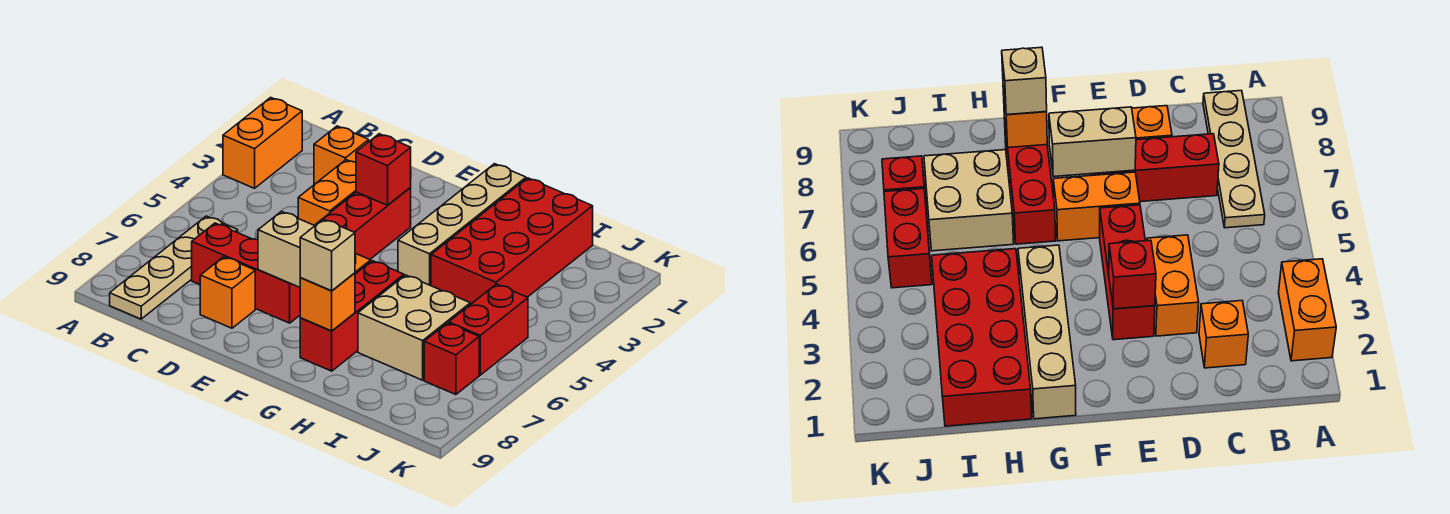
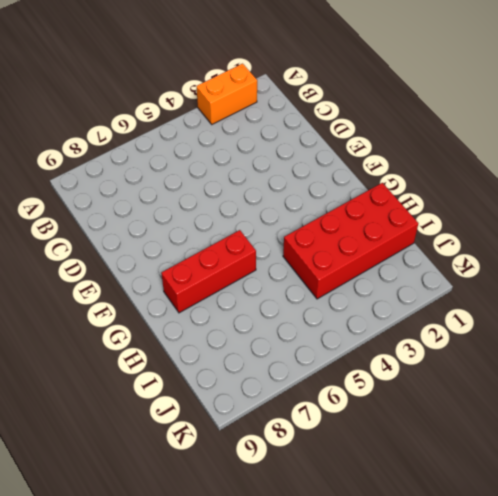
none -> tan 1x4 plate [110,216,238,319]
none -> orange 1x1 brick [314,126,369,184]
none -> red 1x3 brick [192,223,300,323]

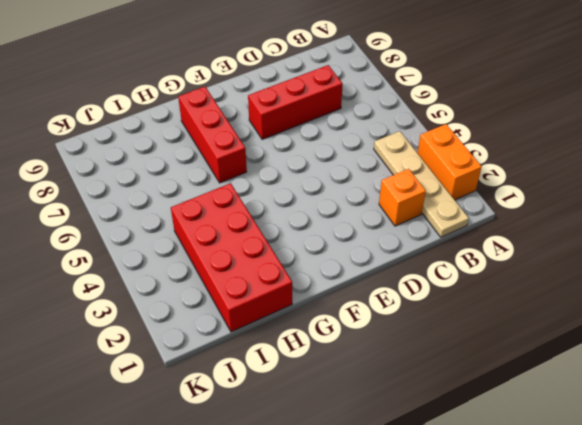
tan 1x4 plate [374,131,469,237] -> tan 1x4 plate moved to [110,216,238,319]
none -> orange 1x2 brick [298,160,356,225]
none -> orange 1x1 brick [200,257,255,328]
none -> red 1x3 brick [315,188,411,259]

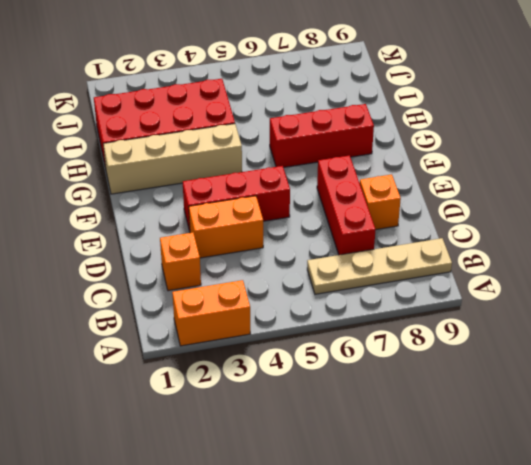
none -> orange 1x2 brick [1053,172,1140,241]
none -> tan 2x2 brick [358,275,470,380]
none -> red 1x2 brick [449,284,528,375]

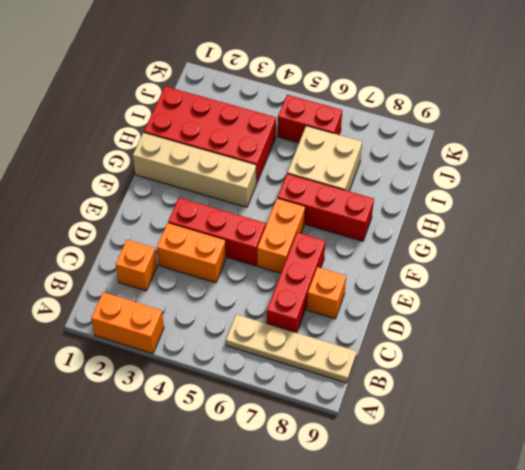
none -> red 1x1 brick [424,323,479,395]
none -> red 1x1 brick [356,134,411,205]
none -> tan 1x2 brick [258,211,315,287]

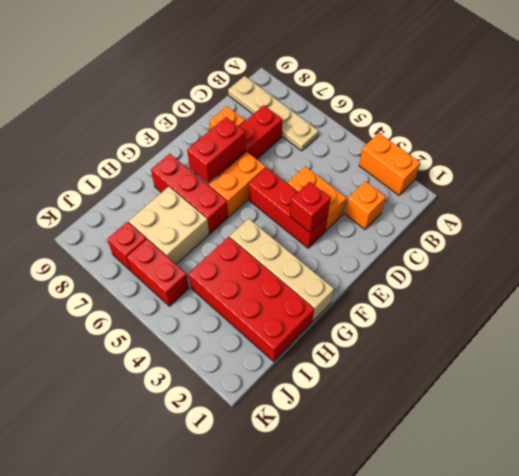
red 1x2 brick [187,117,246,183] -> tan 1x2 brick [258,211,315,287]
none -> orange 1x1 brick [300,273,355,331]
none -> tan 1x1 brick [300,219,355,291]

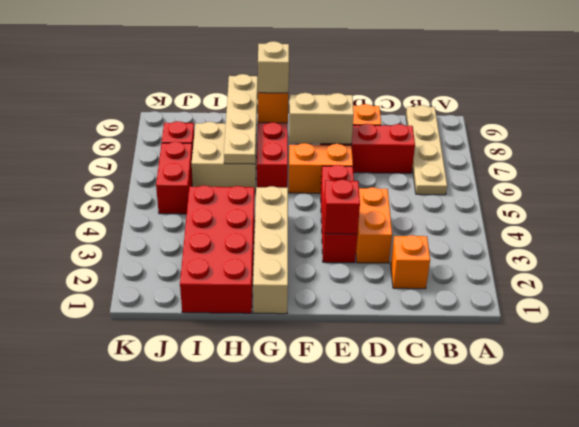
tan 1x4 plate [224,74,258,164] -> none
none -> orange 1x2 brick [223,97,302,188]

